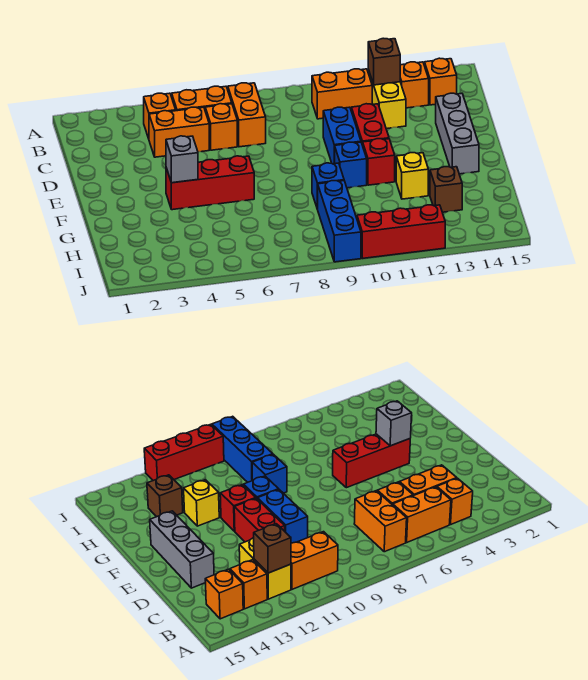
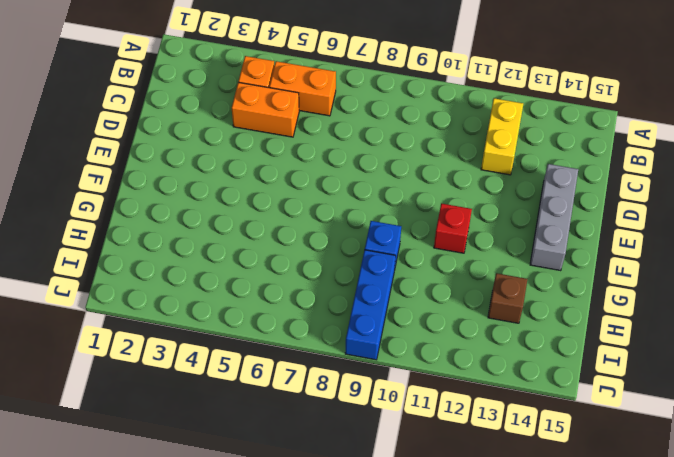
none -> orange 1x2 brick [228,83,266,147]
none -> orange 1x2 brick [312,69,372,119]
none -> orange 1x1 brick [400,62,429,108]

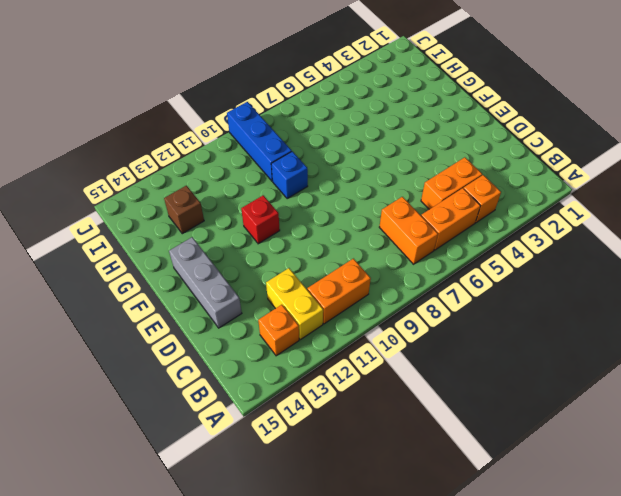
none -> orange 1x1 brick [425,58,457,105]
none -> orange 1x1 brick [205,104,237,150]
none -> blue 1x2 brick [323,107,361,164]

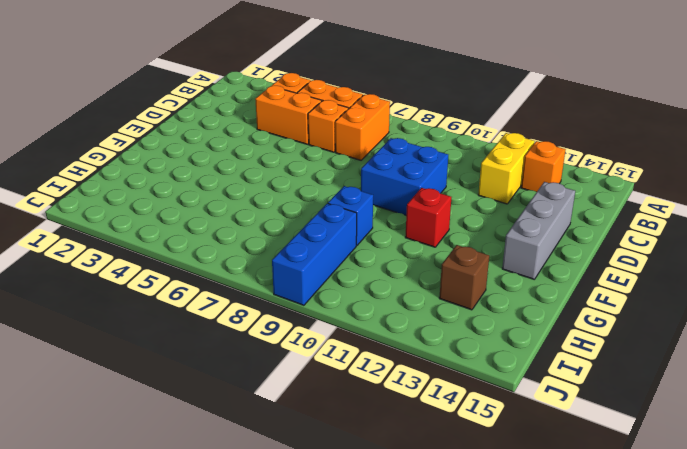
blue 2x2 brick [361,138,448,215] -> blue 1x2 brick [323,107,361,164]
none -> orange 1x2 brick [312,69,372,119]
none -> orange 1x1 brick [425,58,457,105]
none -> red 1x2 brick [351,104,389,145]

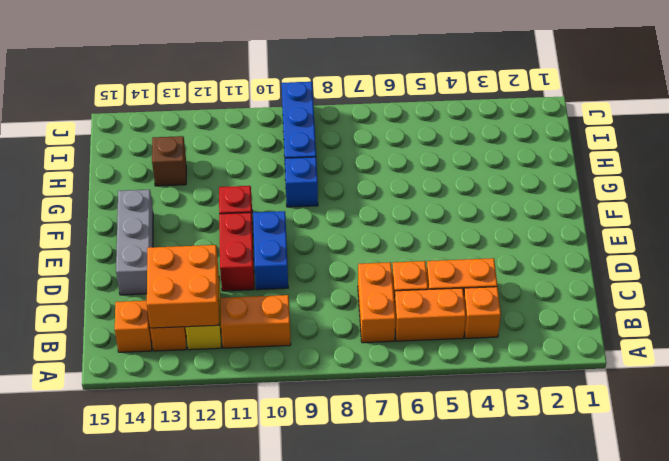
orange 2x2 brick [147,245,219,328] -> brown 1x1 brick [368,38,400,85]
none -> red 1x3 brick [166,156,254,210]
none -> blue 1x1 brick [335,142,367,188]
none -> yellow 1x1 brick [396,153,428,199]

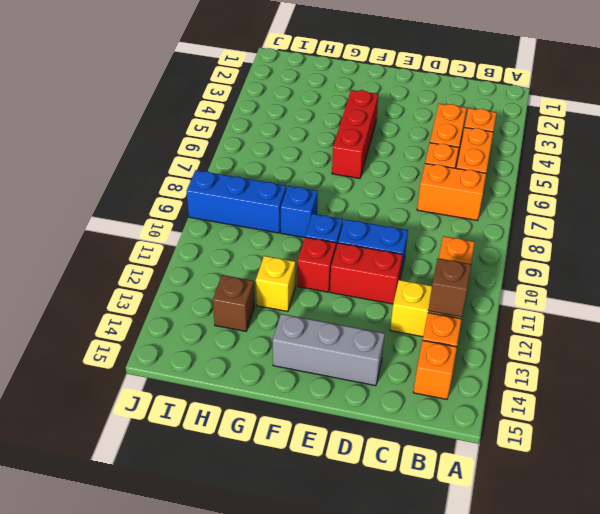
none -> red 1x3 brick [357,205,445,258]
none -> grey 1x1 brick [166,136,198,183]

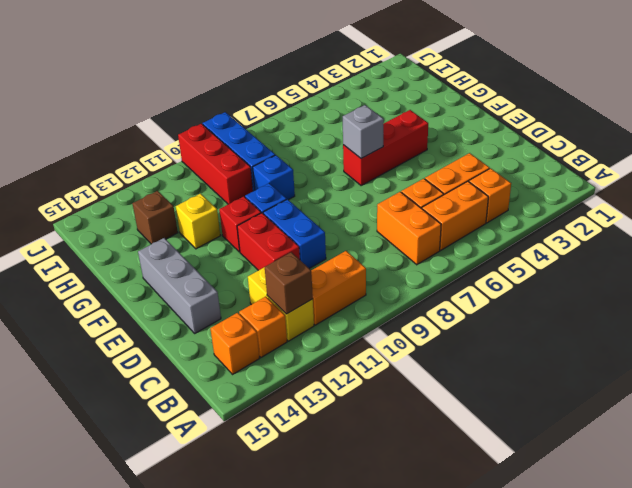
grey 1x1 brick [343,105,384,158] -> grey 1x1 brick moved to [166,136,198,183]
red 1x3 brick [178,124,253,204] -> red 1x3 brick turned to [357,205,445,258]

